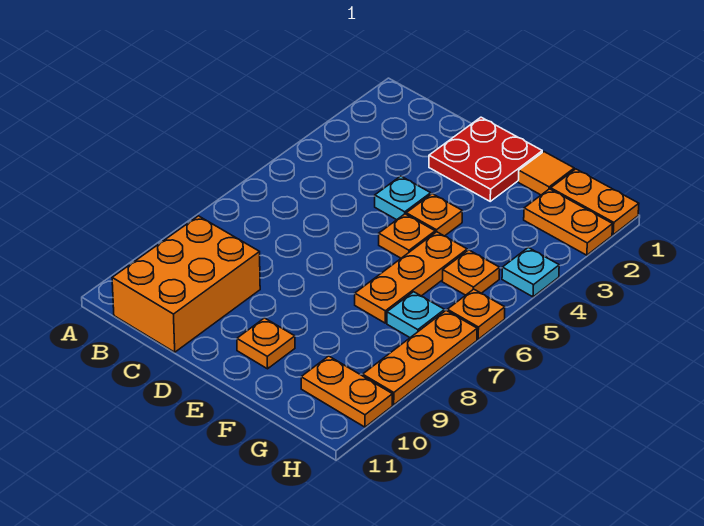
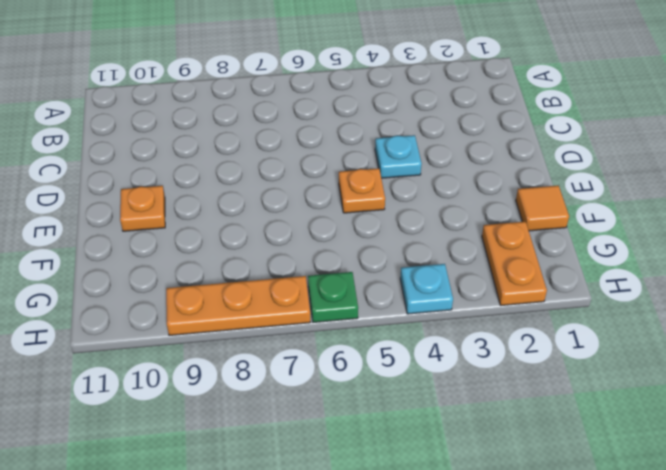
green 1x1 plate [308,272,358,322] -> orange 1x1 plate [447,289,505,339]
none -> orange 2x3 brick [112,216,260,352]
none -> red 2x2 plate [429,117,542,201]
none -> orange 1x1 plate [406,194,462,236]

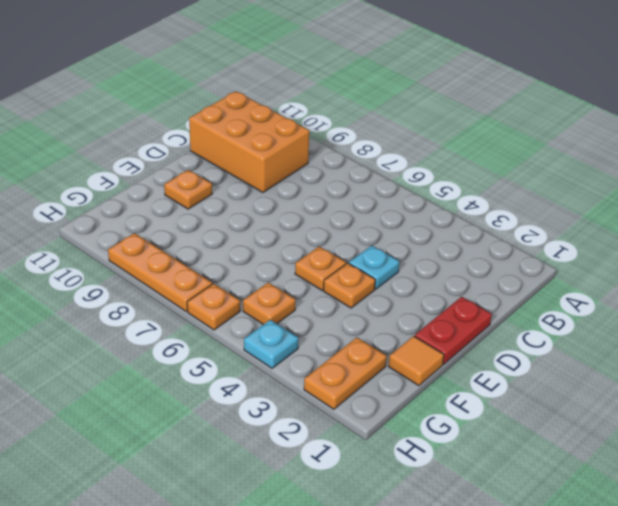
red 1x2 plate [415,297,492,364] -> red 2x2 plate [429,117,542,201]
none -> orange 1x3 plate [355,232,467,323]
none -> orange 1x2 plate [551,169,639,235]
none -> cyan 1x1 plate [387,292,444,338]

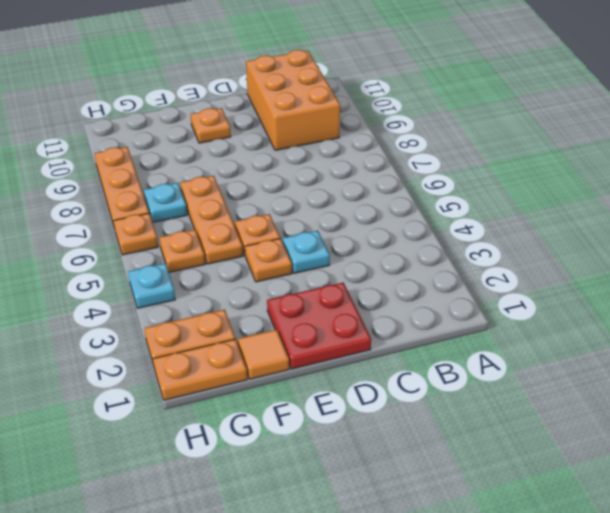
none -> orange 1x2 plate [301,356,393,427]

